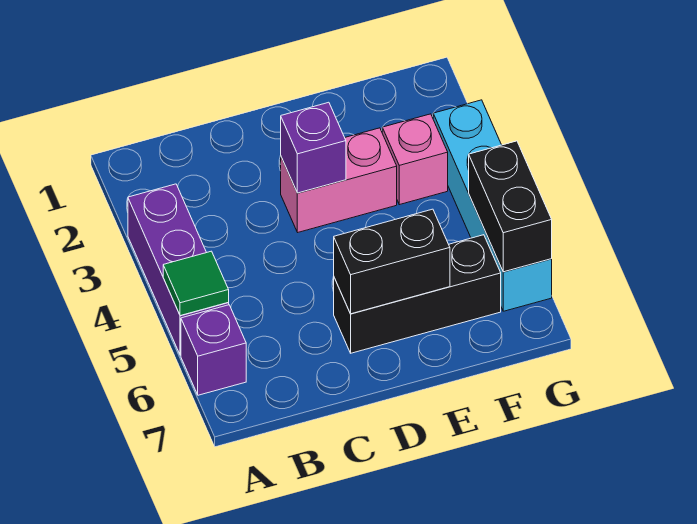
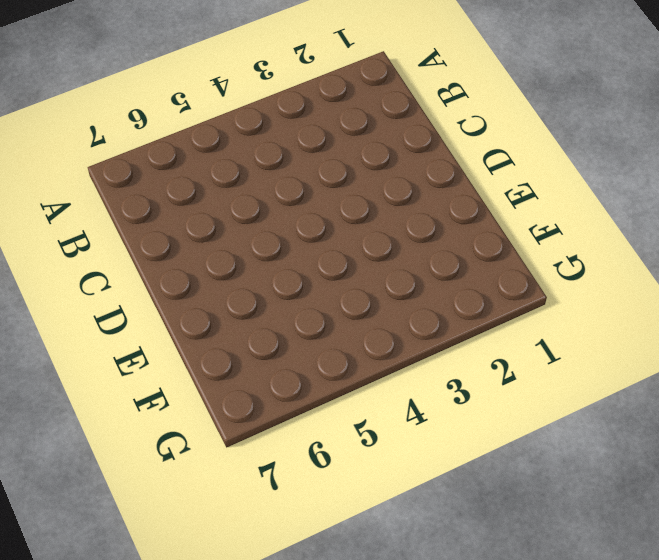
none -> purple 1x3 brick [128,184,229,355]
none -> purple 1x1 brick [181,305,246,395]

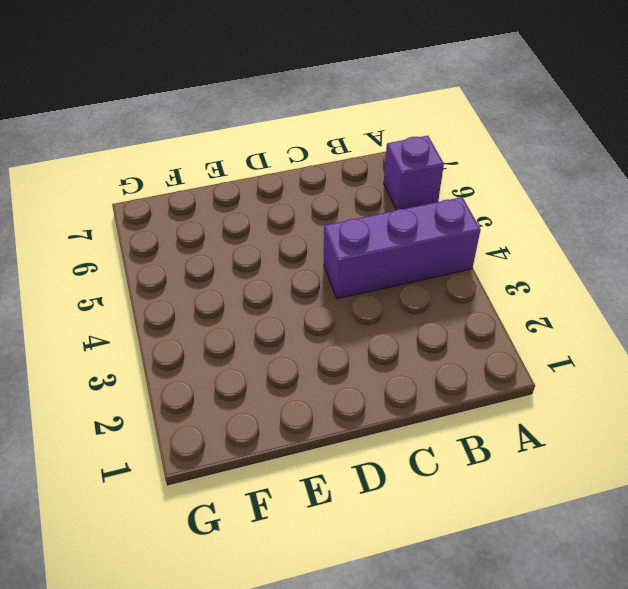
purple 1x3 brick [324,197,481,299] -> purple 1x3 brick turned to [128,184,229,355]
none -> pink 1x2 brick [281,128,397,232]
none -> black 1x3 brick [334,235,501,353]

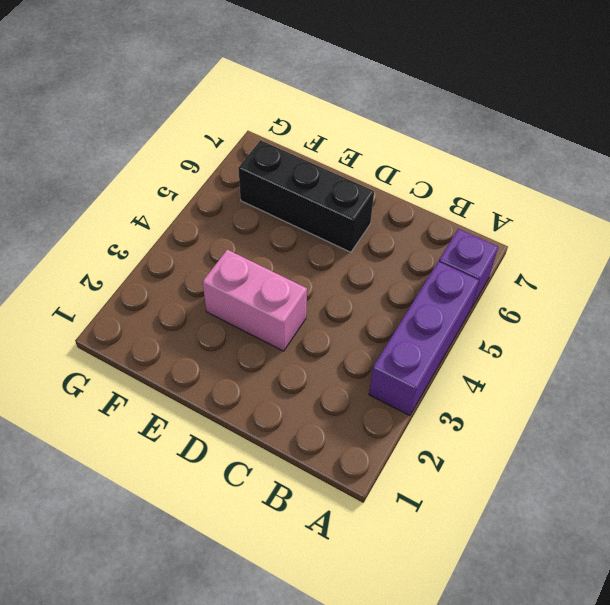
none -> pink 1x1 brick [382,114,448,205]
none -> cyan 1x4 brick [433,100,552,311]

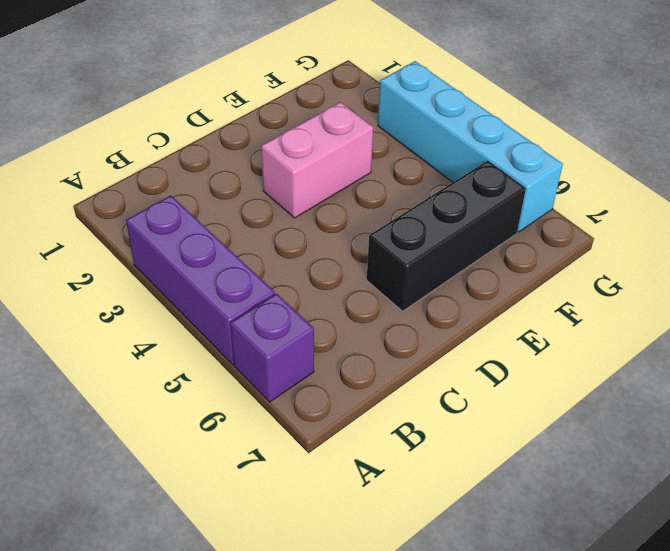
none -> pink 1x1 brick [382,114,448,205]
none -> green 1x1 tile [163,251,229,316]

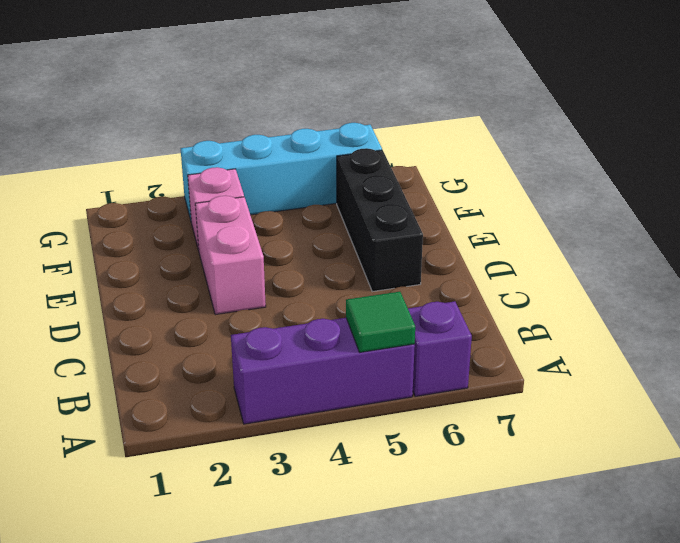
none -> purple 1x1 brick [281,102,346,193]
none -> black 1x2 brick [334,209,450,314]

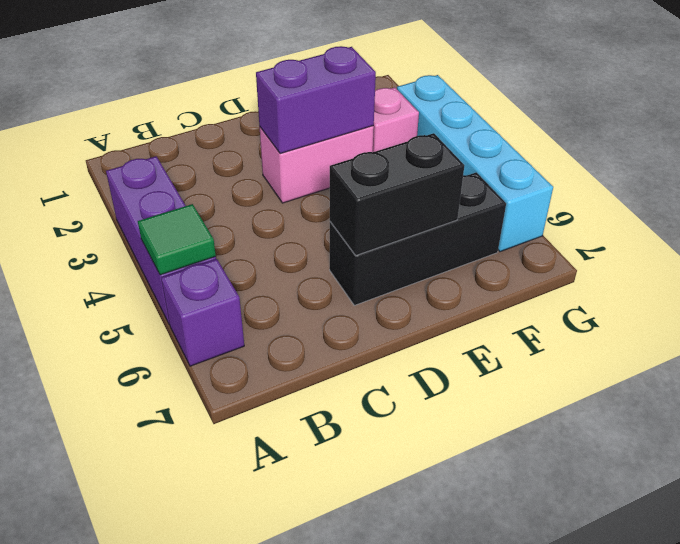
purple 1x2 brick [256,46,376,154] -> purple 1x1 brick [281,102,346,193]
none -> black 1x2 brick [469,141,552,272]

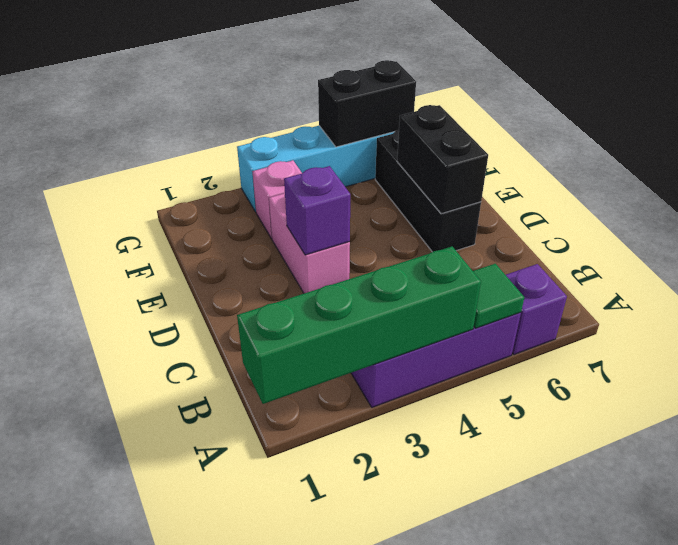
green 1x4 brick [237,247,481,404] -> none

